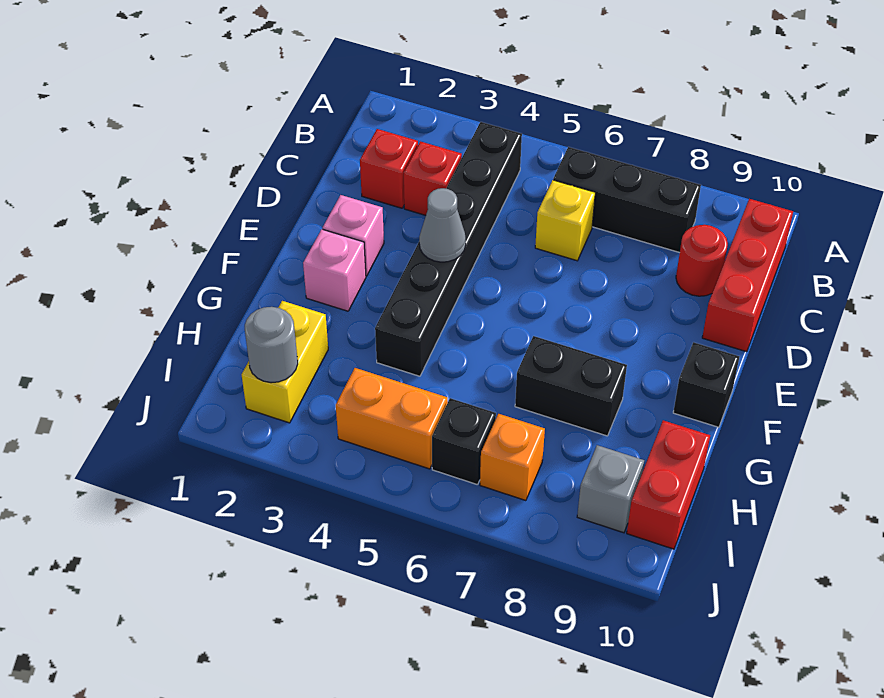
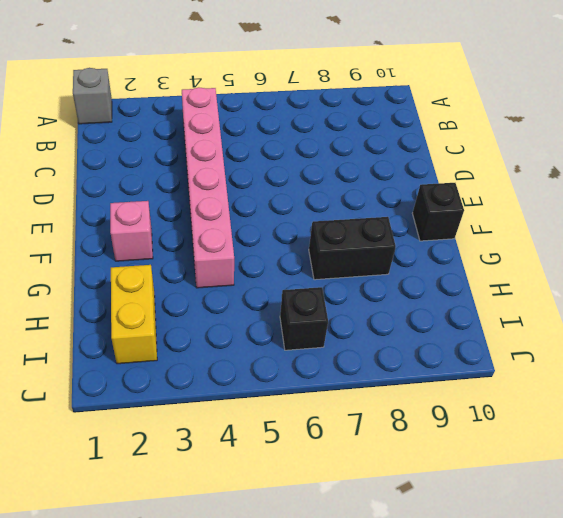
grey 1x1 brick [73,68,112,124] -> grey 1x1 brick moved to [577,445,644,533]
pink 1x6 brick [182,87,234,288] -> black 1x6 brick [375,122,522,376]
none -> black 1x3 brick [553,147,701,253]
none -> red 1x3 brick [702,199,793,352]
none -> red 1x1 brick [360,129,418,208]

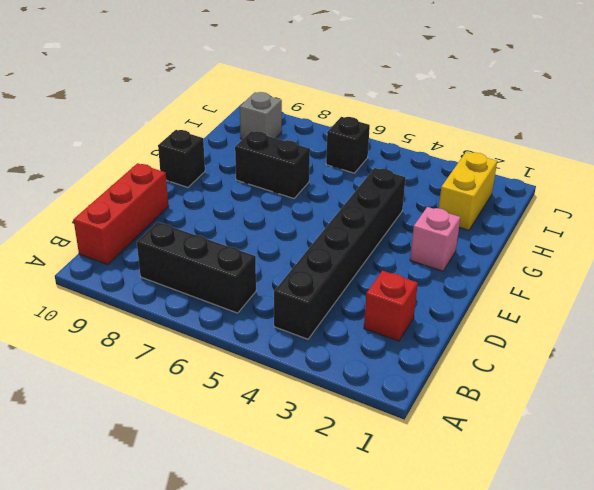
none -> red 1x1 brick [404,141,462,215]
none -> yellow 1x1 brick [535,180,595,261]
none -> red 1x1 round brick [676,225,728,296]

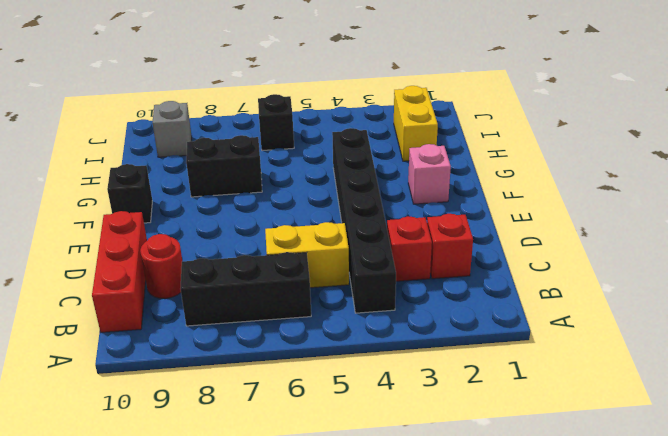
yellow 1x2 brick [265,222,349,288] -> yellow 1x1 brick [535,180,595,261]
none -> pink 1x1 brick [323,195,384,276]
none -> red 1x2 brick [627,420,710,549]
none -> orange 1x2 brick [336,368,448,469]

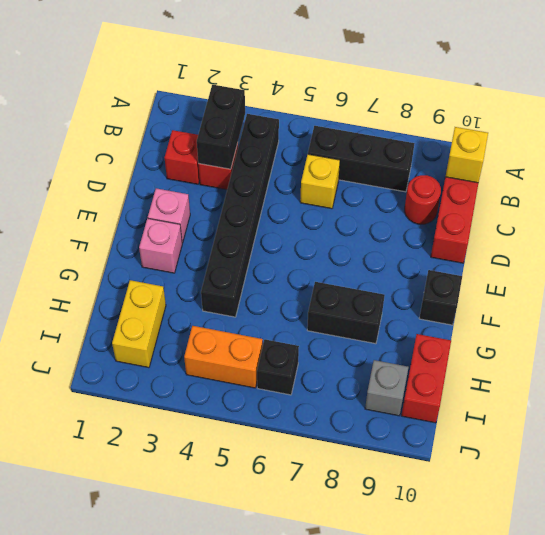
black 1x2 brick [197,85,245,169] -> none
yellow 1x1 brick [445,127,488,183] -> none
none -> orange 1x1 brick [480,414,545,501]
none -> grey 1x1 cone [419,188,466,262]
none -> grey 1x1 round brick [245,307,298,383]

